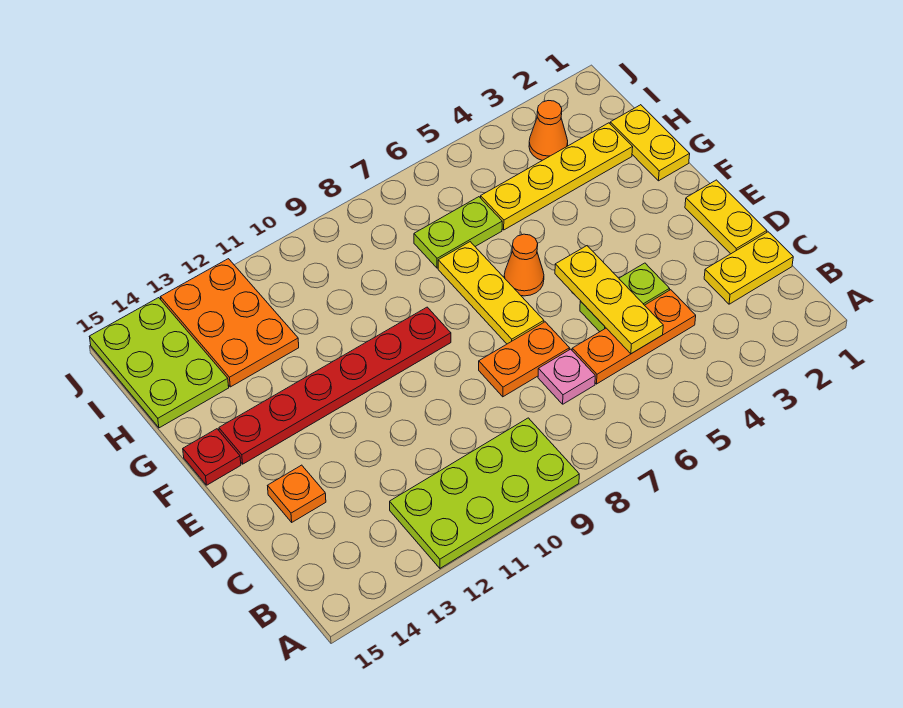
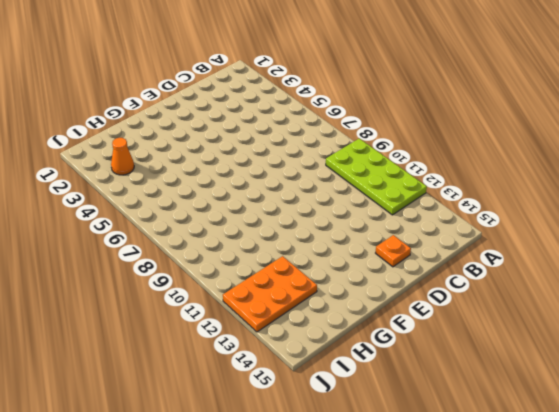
none -> yellow 1x2 plate [704,232,793,304]
none -> orange 1x3 plate [572,290,696,384]
none -> pink 1x1 plate [538,349,595,404]

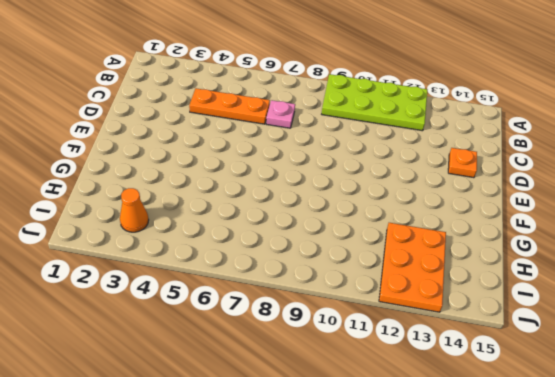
none -> yellow 1x2 plate [704,232,793,304]
none -> yellow 1x2 plate [685,180,767,254]
none -> lime 1x2 plate [580,263,669,332]

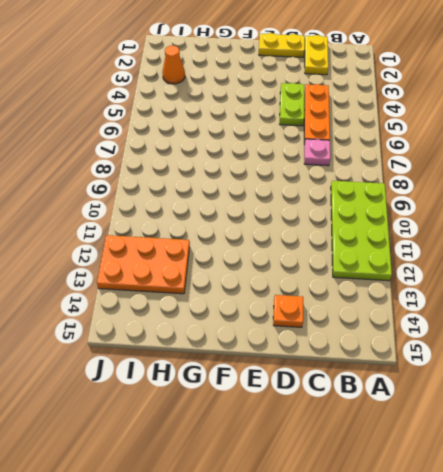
none -> orange 1x2 plate [479,322,570,397]
none -> yellow 1x3 plate [438,242,544,344]
none -> orange 1x1 cone [504,234,544,296]

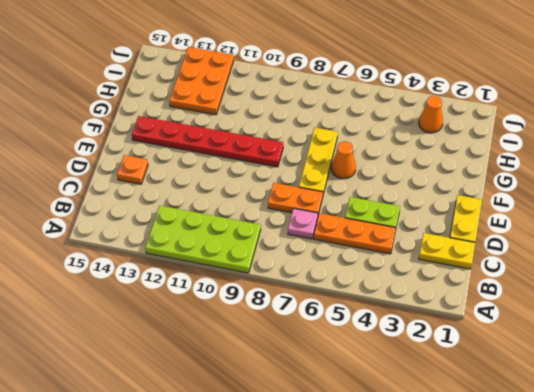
none -> red 1x1 plate [183,429,241,485]
none -> yellow 1x2 plate [610,105,690,181]
none -> yellow 1x4 plate [481,123,633,230]

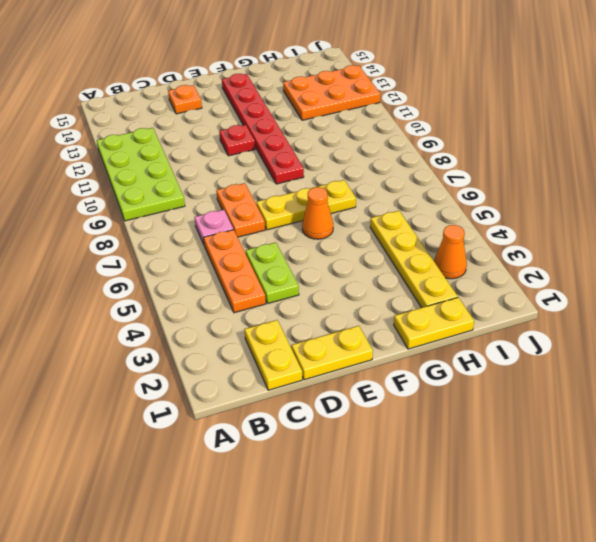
red 1x1 plate [219,125,255,156] -> red 1x1 plate moved to [183,429,241,485]
none -> lime 1x2 plate [414,197,502,268]
none -> lime 2x3 plate [89,298,229,428]
none -> yellow 1x3 plate [555,246,663,354]

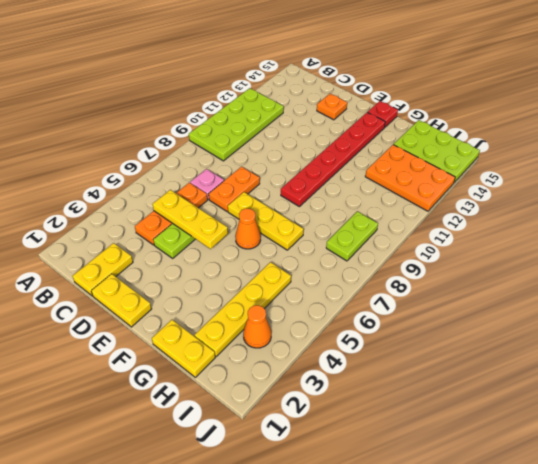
lime 1x2 plate [326,211,378,261] -> lime 1x2 plate moved to [414,197,502,268]

